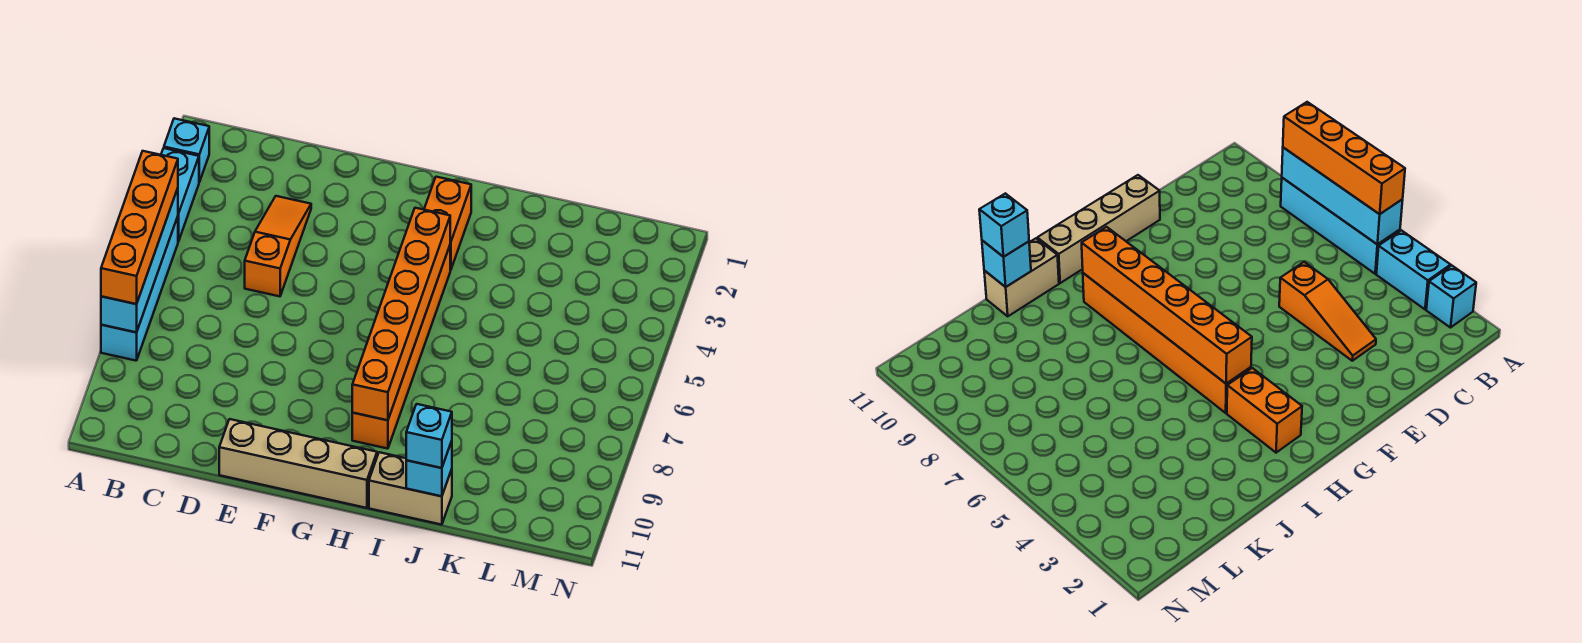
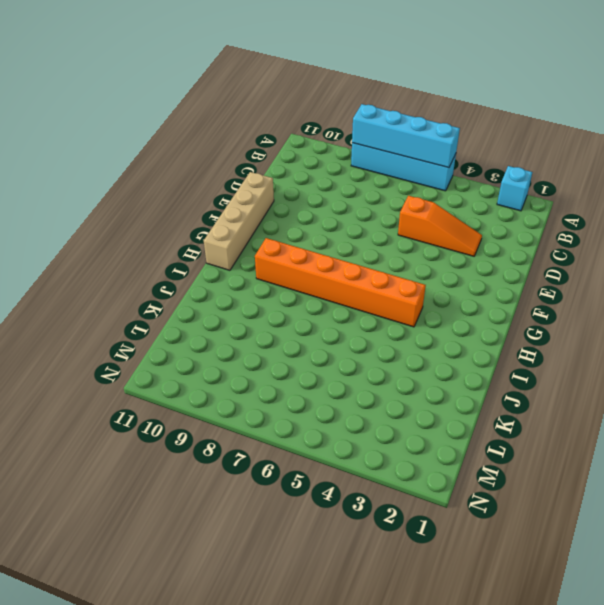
none -> cyan 1x2 brick [161,148,199,242]
none -> orange 1x2 brick [424,177,471,270]
none -> tan 1x2 brick [369,452,452,525]

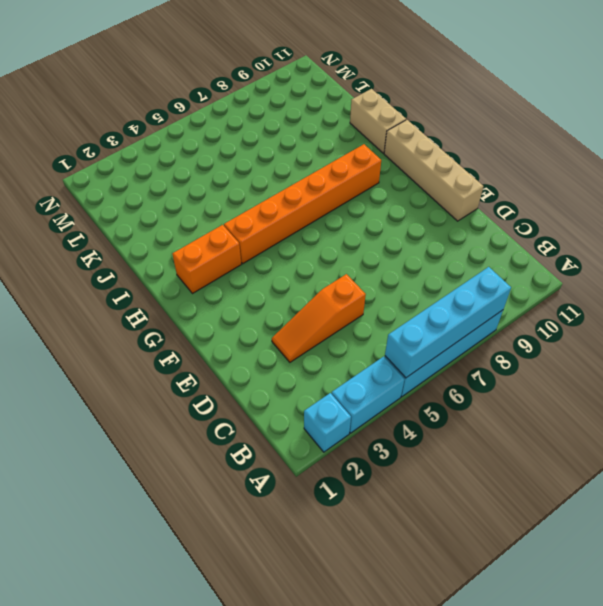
none -> orange 1x6 brick [352,208,450,420]
none -> cyan 1x1 brick [406,441,452,496]
none -> orange 1x4 brick [101,151,178,304]

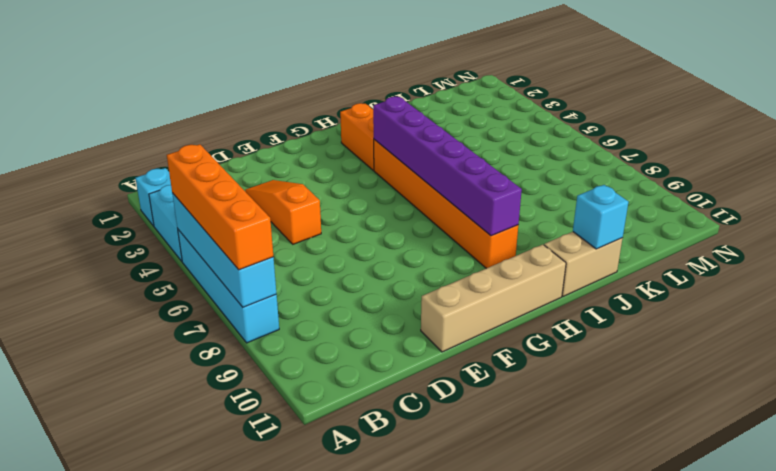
purple 1x6 brick [373,96,522,236] -> orange 1x6 brick [352,208,450,420]
none -> cyan 1x1 brick [406,404,452,468]

